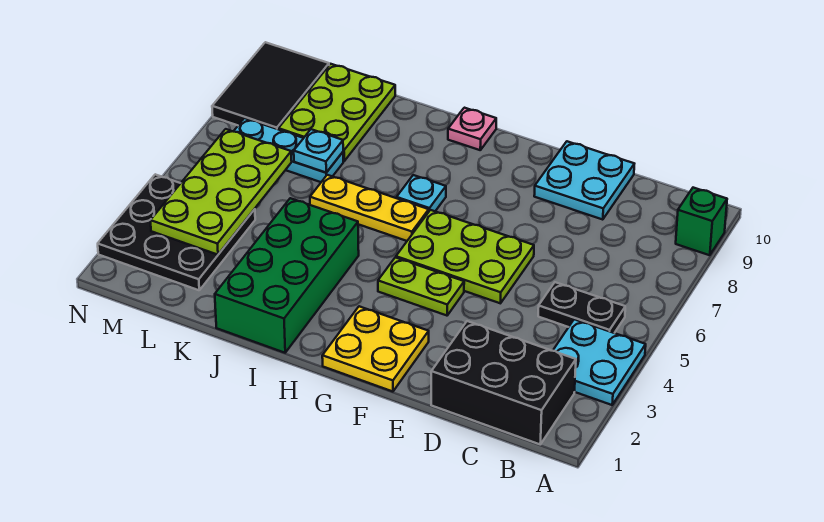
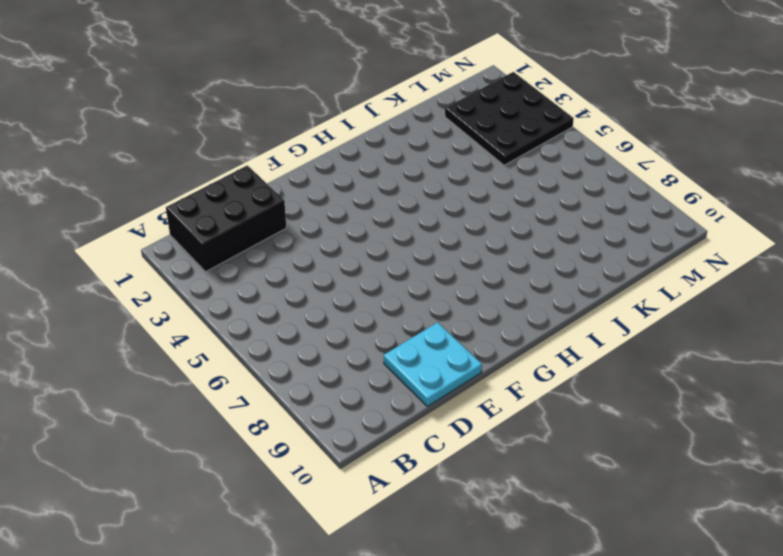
none -> cyan 2x2 plate [553,319,646,405]
none -> green 1x1 brick [676,188,727,255]
none -> black 1x2 plate [538,282,625,333]

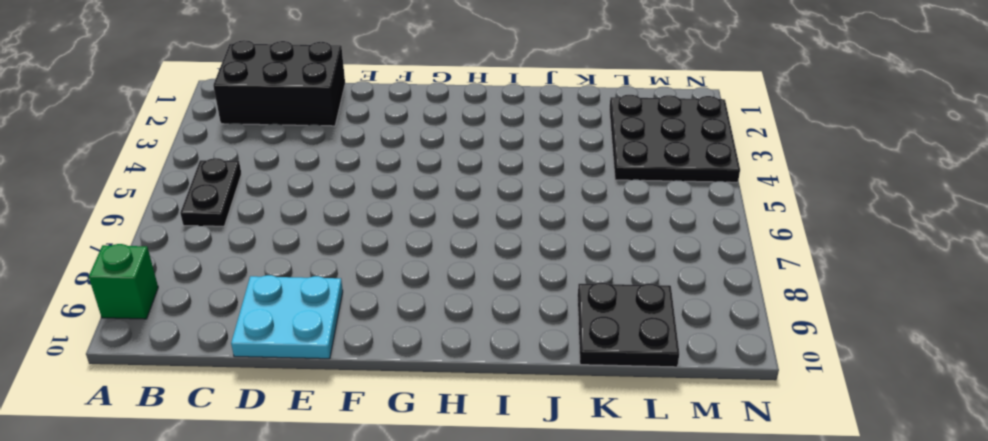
black 1x2 plate [180,158,241,226] -> black 1x2 plate turned to [538,282,625,333]
black 2x2 plate [578,283,679,367] -> lime 2x3 plate [278,64,395,161]
none -> cyan 2x2 plate [553,319,646,405]
none -> lime 2x3 plate [396,210,534,303]
none -> yellow 2x2 plate [322,306,429,392]

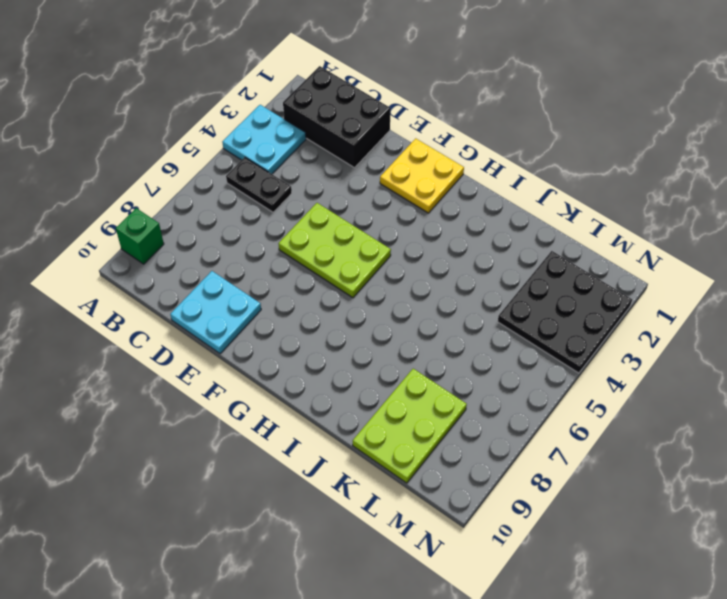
none -> lime 1x2 plate [378,257,464,316]
none -> yellow 1x3 plate [310,175,429,241]
none -> cyan 1x1 plate [397,175,446,211]

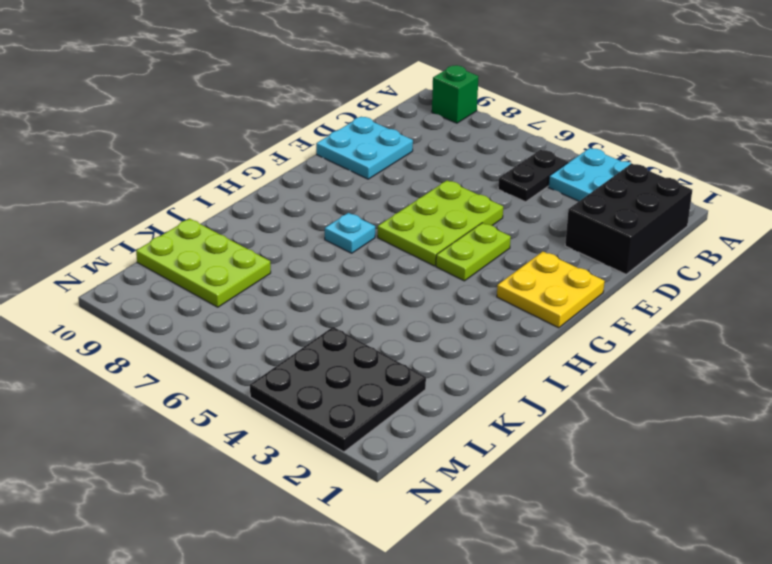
none -> yellow 1x3 plate [310,175,429,241]
none -> pink 1x1 plate [448,108,496,150]
none -> green 2x4 brick [215,198,359,353]

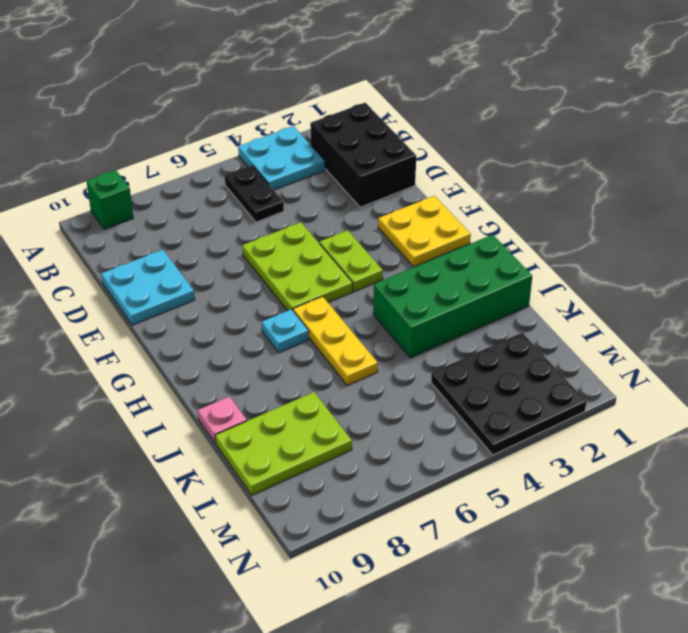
pink 1x1 plate [198,396,247,443] -> pink 1x1 plate moved to [448,108,496,150]
none -> cyan 1x3 plate [233,118,343,182]
none -> black 2x3 tile [212,42,329,129]
none -> cyan 1x1 plate [294,129,343,173]

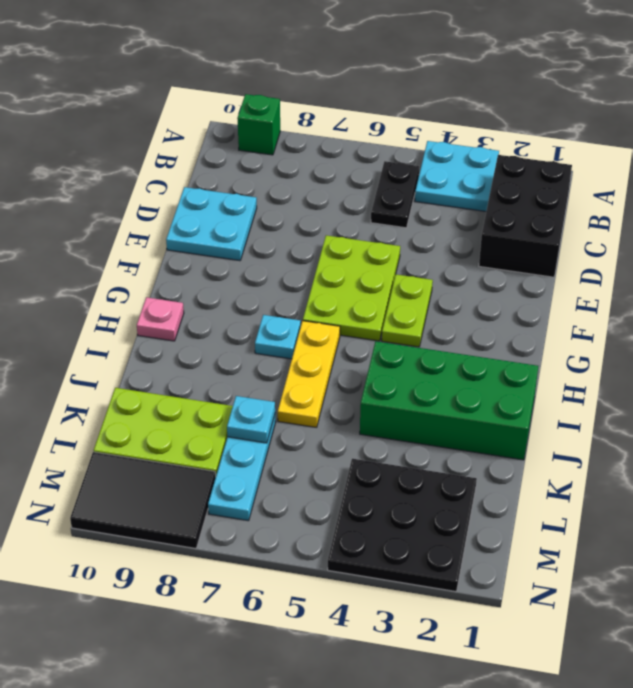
none -> yellow 2x2 plate [322,306,429,392]
none -> lime 2x4 plate [150,129,292,255]

